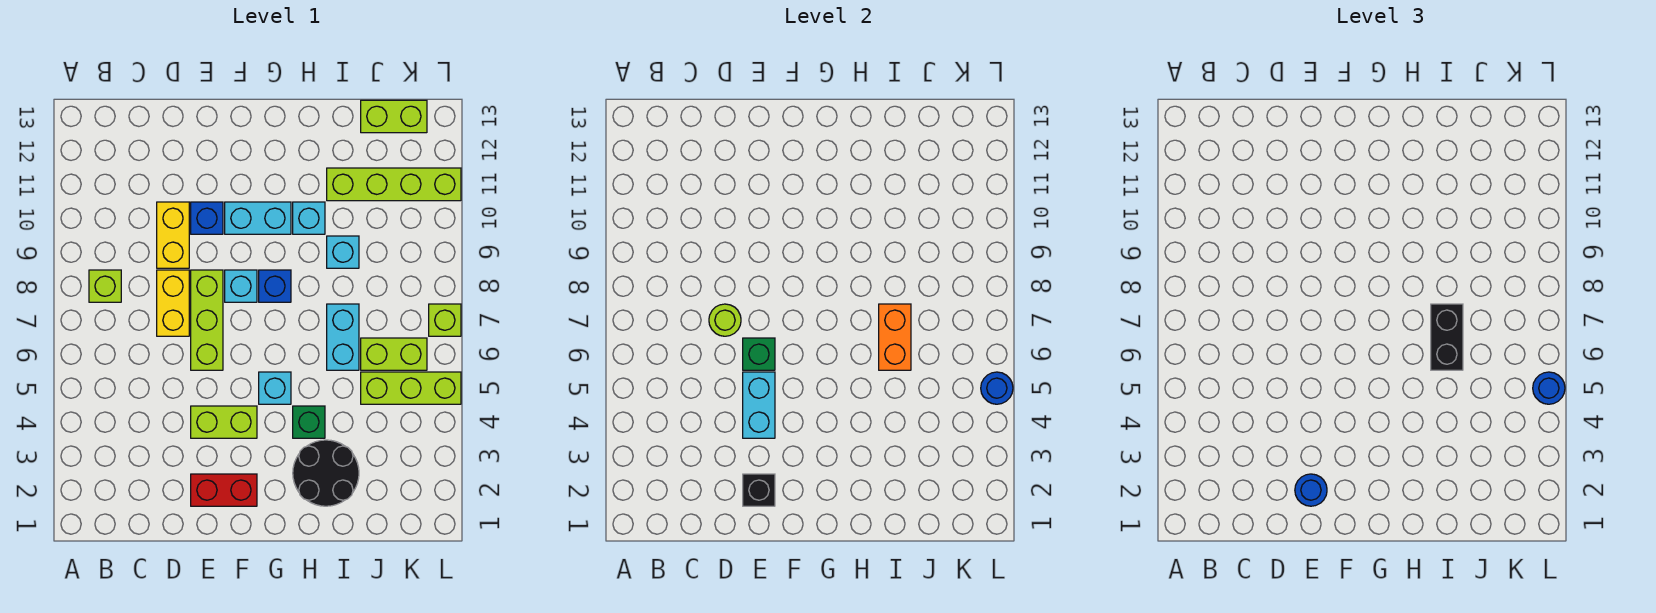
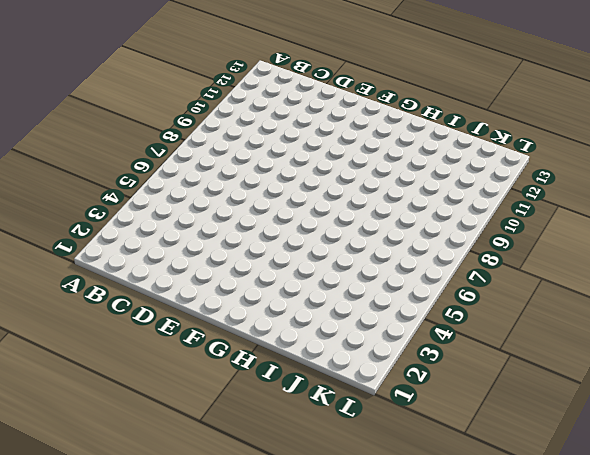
none -> lime 1x1 brick [89,270,121,302]
none -> yellow 1x2 brick [157,270,189,336]
none -> yellow 1x2 brick [157,202,189,268]
none -> red 1x2 brick [191,474,257,506]

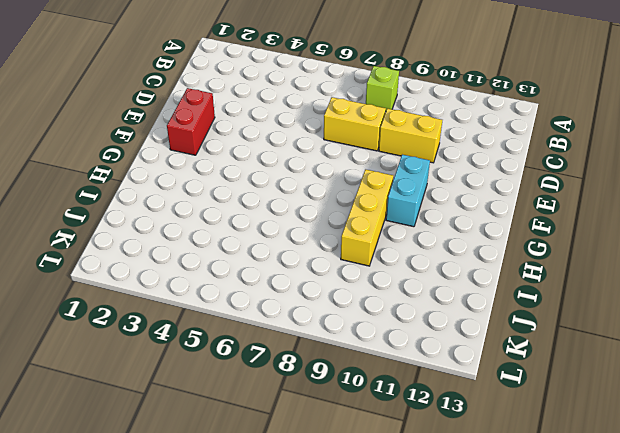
yellow 1x3 brick [341,169,393,266] -> cyan 1x1 brick [327,236,359,268]
none -> lime 1x2 brick [191,406,257,438]
none -> lime 1x3 brick [191,270,223,370]
none -> blue 1x1 brick [191,202,223,234]
none -> cyan 1x1 brick [225,270,257,302]

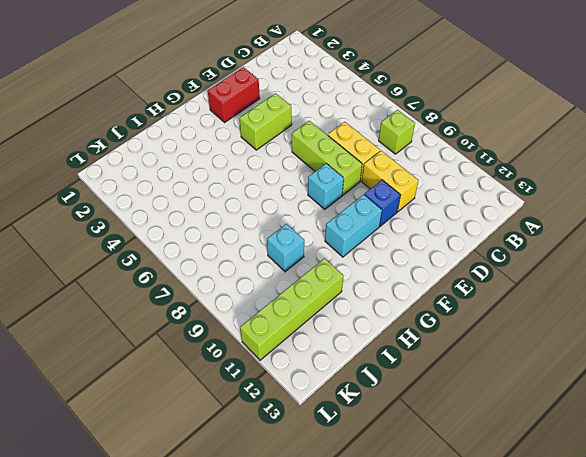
none -> cyan 1x1 brick [259,372,291,404]
none -> blue 1x1 brick [259,270,291,302]
none -> black 2x2 round brick [293,440,359,506]
none -> green 1x1 brick [293,406,325,438]

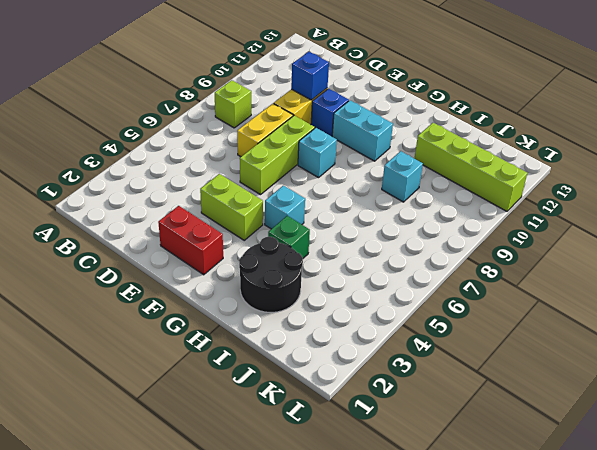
blue 1x1 brick [291,52,329,100] -> blue 1x1 brick moved to [259,270,291,302]
none -> cyan 1x1 brick [293,202,325,234]
none -> cyan 1x2 brick [327,304,359,370]
none -> lime 1x3 brick [361,372,461,404]
none -> lime 1x2 brick [361,338,427,370]

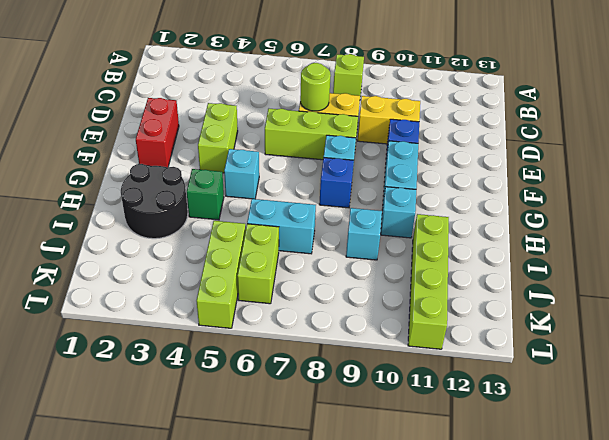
none -> lime 1x2 brick [361,100,427,133]
none -> lime 1x1 brick [429,304,461,336]
none -> black 1x1 brick [743,474,775,506]
none -> cyan 1x2 brick [743,372,775,438]

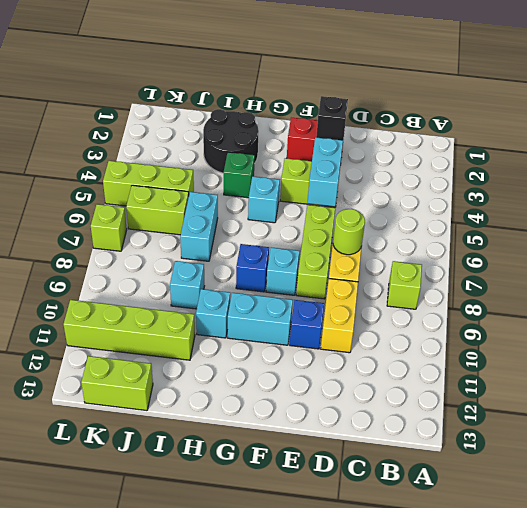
none -> green 1x1 brick [743,338,775,370]
none -> orange 1x2 brick [879,304,911,370]
none -> blue 1x1 round brick [981,372,1013,404]
none -> blue 1x1 round brick [1295,474,1327,506]

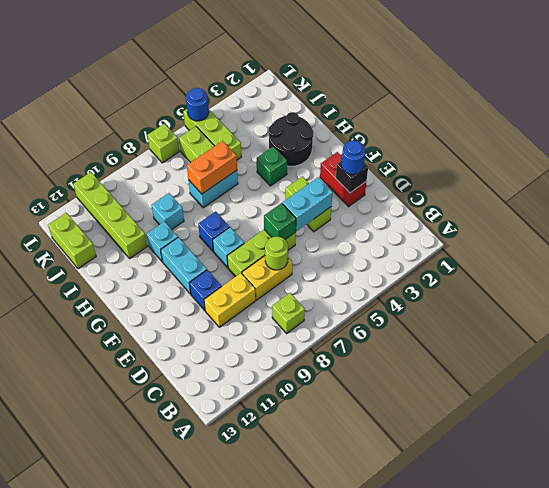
none -> cyan 1x1 brick [259,372,291,404]
none -> black 1x2 brick [1431,304,1463,370]
none -> blue 1x1 round brick [1533,372,1565,404]

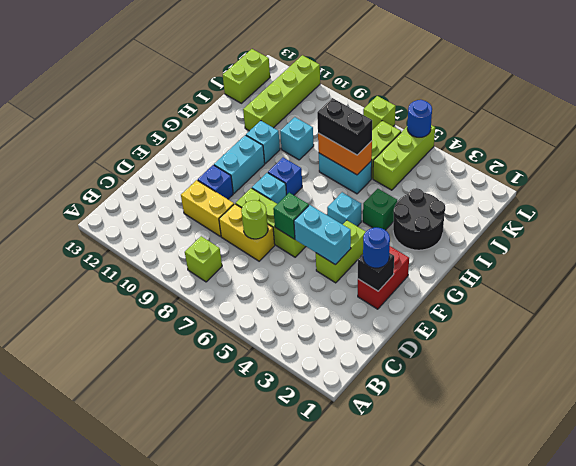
none -> blue 1x1 round brick [1533,372,1565,404]

